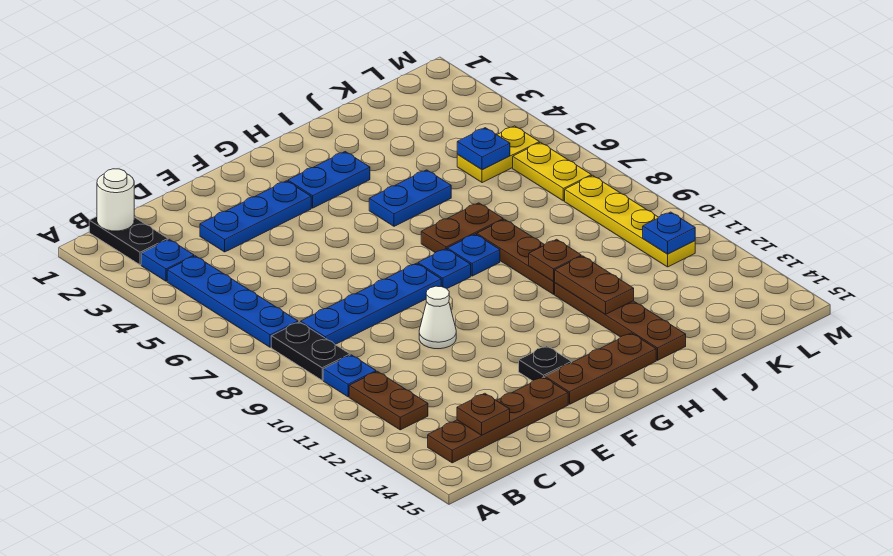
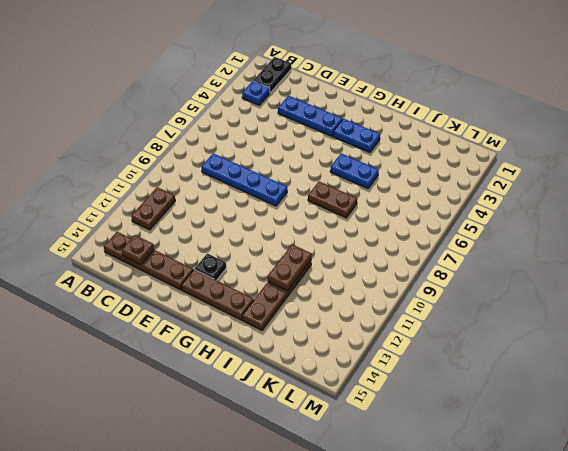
none -> blue 1x4 plate [167,256,298,347]
none -> black 1x2 plate [271,322,350,380]
none -> blue 1x1 plate [323,355,376,397]

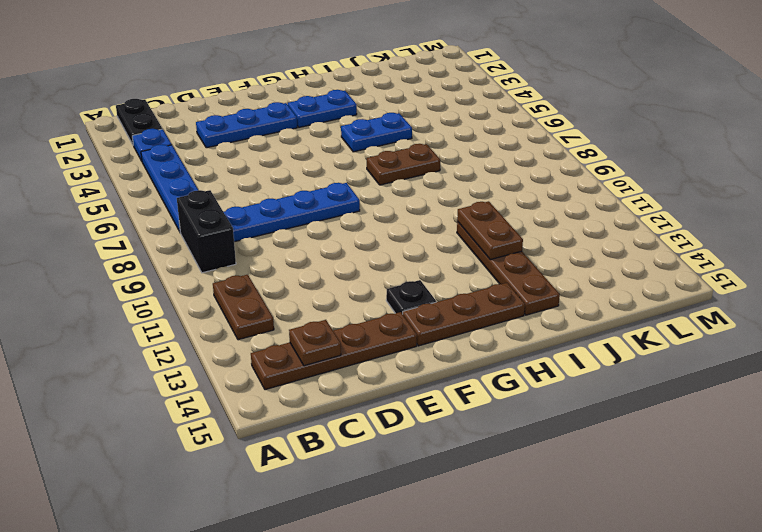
black 1x2 brick [177,190,236,273] -> black 1x2 plate [271,322,350,380]
none -> blue 1x1 plate [323,355,376,397]
none -> white 1x1 cone [419,286,456,349]
none -> blue 1x1 plate [418,249,471,288]

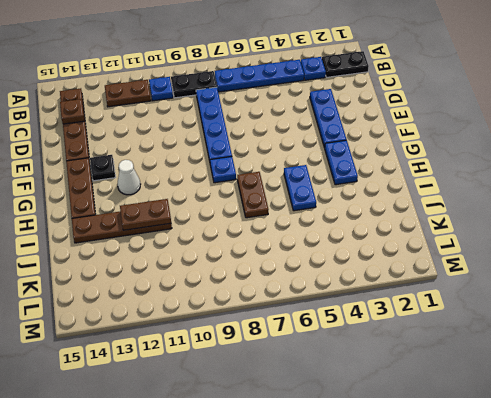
white 1x1 cone [117,160,141,195] -> white 1x1 cone moved to [419,286,456,349]
none -> blue 1x1 plate [447,234,500,276]
none -> brown 1x3 plate [477,219,555,294]
none -> yellow 1x2 plate [457,126,539,183]

